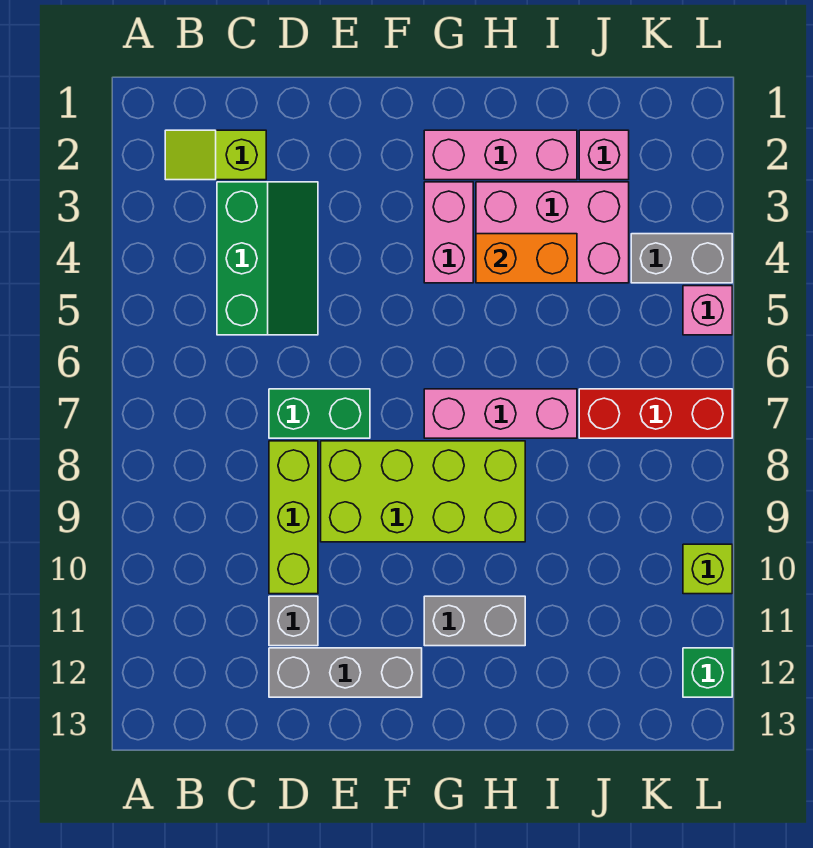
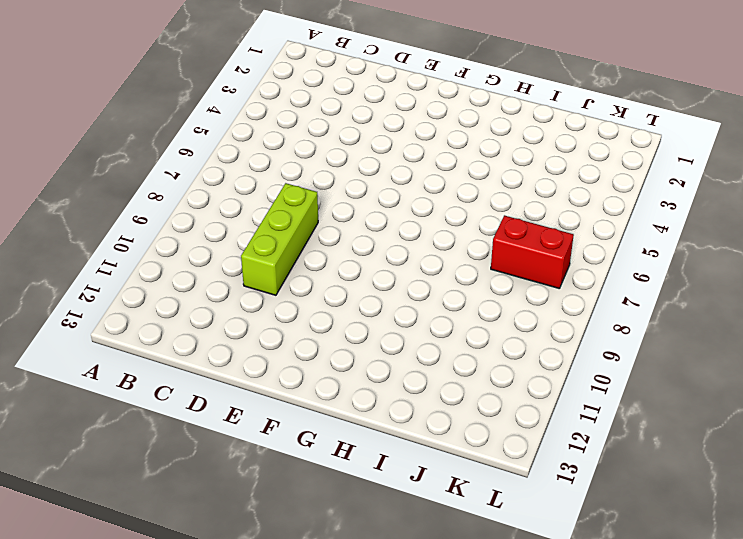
red 1x2 brick [491,215,574,289] -> red 1x3 brick [579,389,732,438]
none -> lime 1x2 slope [165,130,266,180]
none -> green 2x3 slope [217,182,318,335]
none -> green 1x2 brick [269,389,370,438]

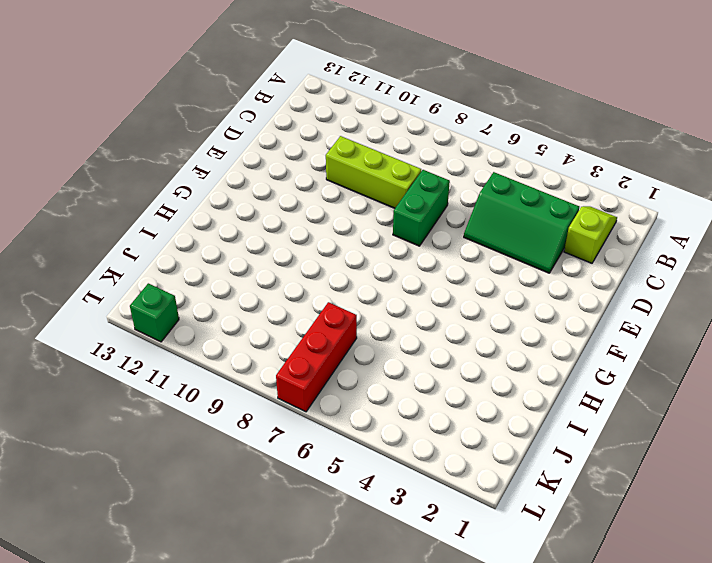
none -> grey 1x1 brick [269,596,318,646]
none -> grey 1x3 brick [269,648,422,697]
none -> lime 2x4 brick [321,441,525,542]

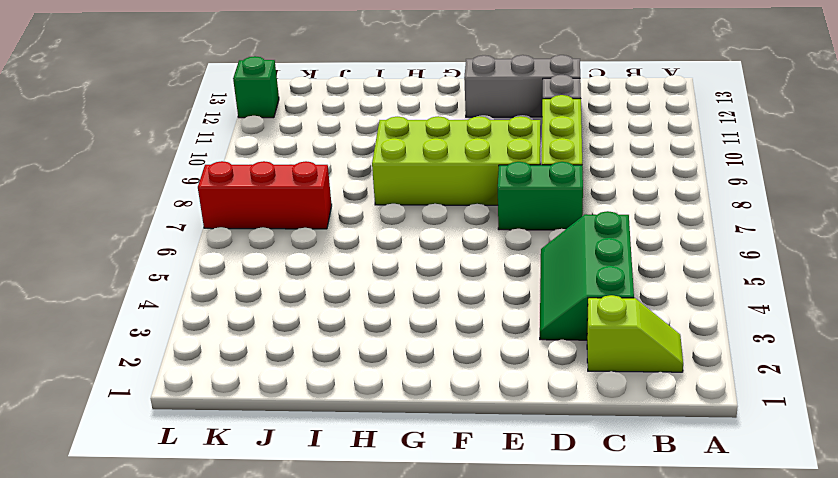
none -> pink 1x3 brick [424,130,577,180]
none -> pink 1x2 brick [424,182,473,283]
none -> pink 1x3 brick [424,389,577,438]

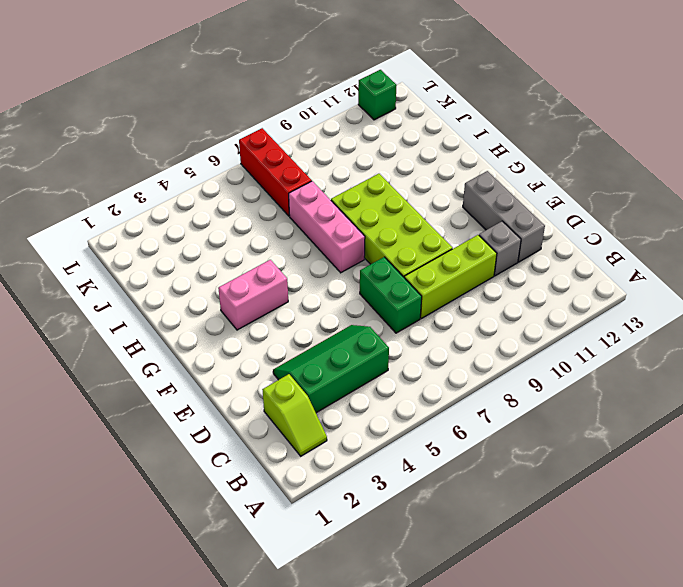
none -> pink 1x3 brick [424,130,577,180]
none -> grey 1x2 brick [424,596,525,646]
none -> pink 2x3 brick [476,182,629,283]

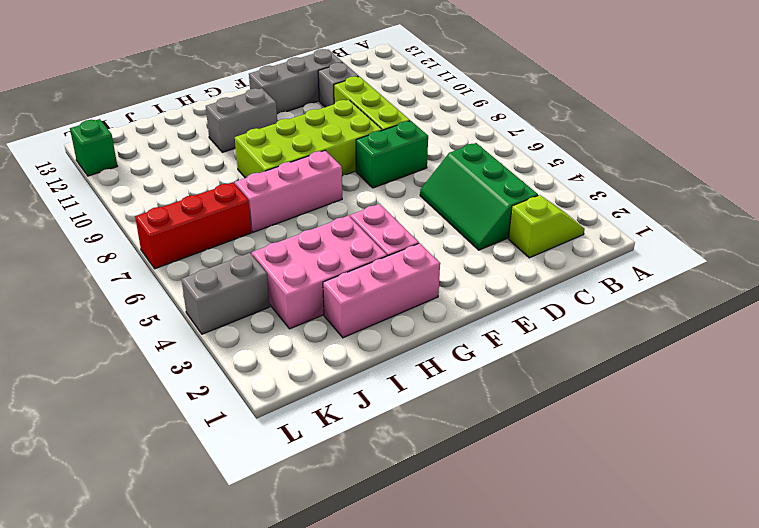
none -> pink 1x1 brick [579,130,629,180]
none -> pink 1x1 brick [683,286,732,335]
none -> lime 1x1 brick [683,544,732,594]

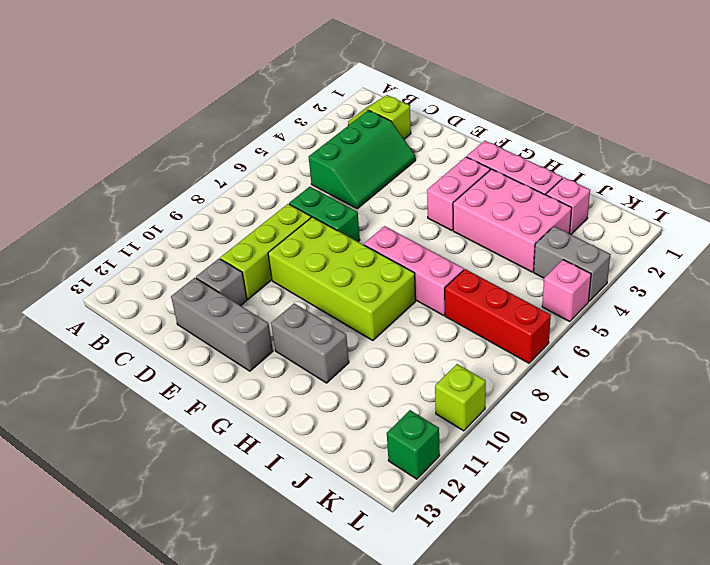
none -> orange 1x2 brick [476,234,577,283]

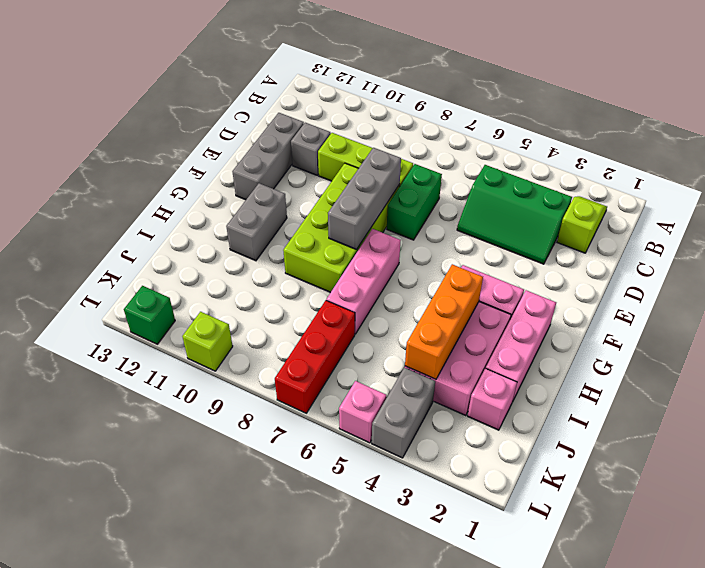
grey 1x3 brick [328,148,401,250] -> none
orange 1x3 brick [405,264,483,379] -> orange 1x2 brick [476,234,577,283]

